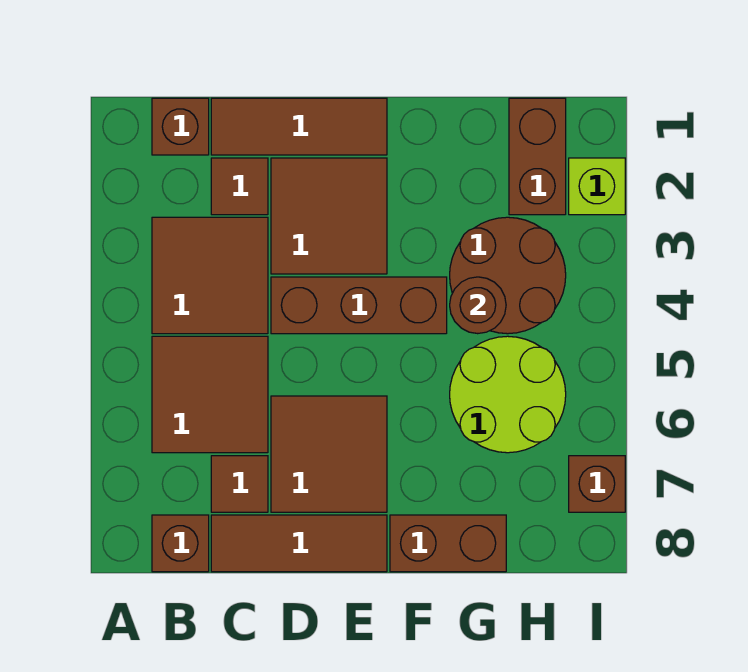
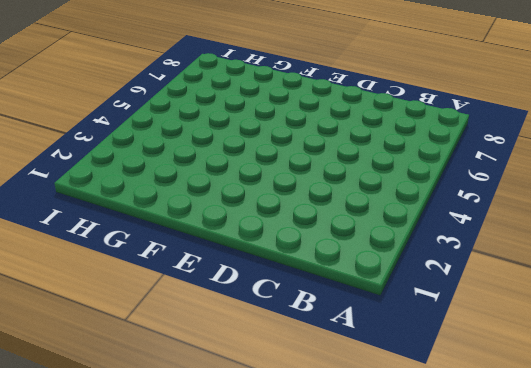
none -> brown 1x1 brick [152,98,209,155]
none -> brown 2x2 tile [152,217,268,334]
none -> brown 2x2 tile [152,336,268,453]

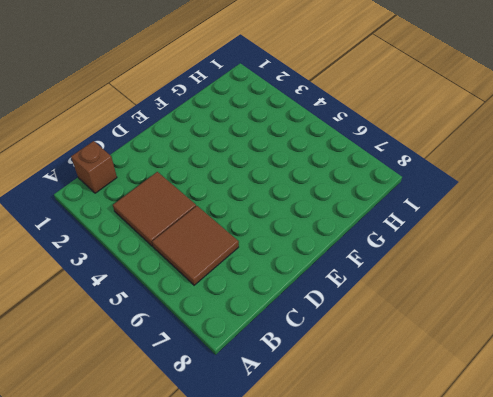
none -> brown 1x1 brick [152,515,209,572]
none -> brown 1x3 tile [211,98,387,155]
none -> brown 1x1 tile [211,158,268,215]

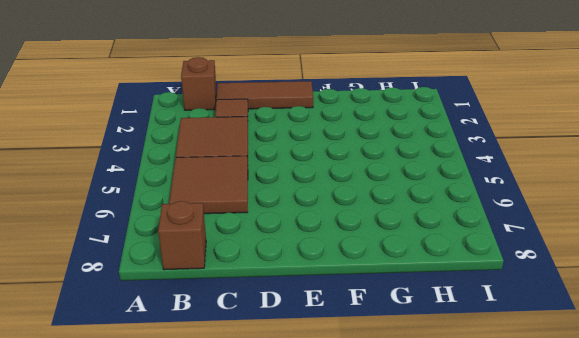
none -> brown 1x1 tile [211,456,268,512]
none -> brown 1x3 tile [211,515,387,572]
none -> brown 2x2 tile [271,158,387,274]

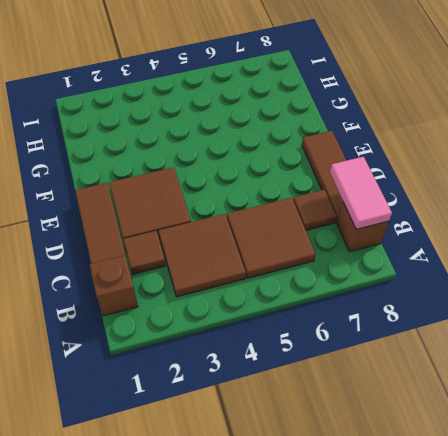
pink 1x2 tile [330,157,392,229] -> none
none -> brown 1x3 brick [271,277,447,334]
none -> brown 2x2 tile [271,396,387,512]
none -> brown 1x2 brick [390,515,506,572]

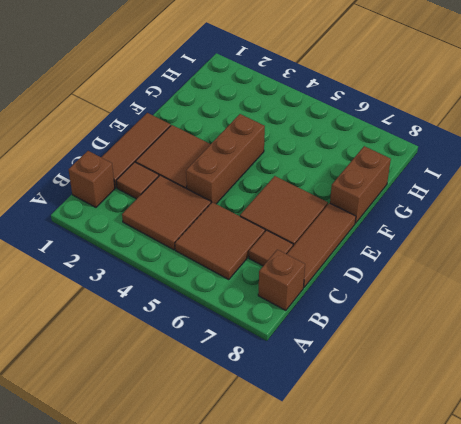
none -> brown 2x2 round brick [450,217,566,334]
none -> lime 2x2 round brick [450,336,566,453]
none -> brown 1x2 brick [509,98,566,215]

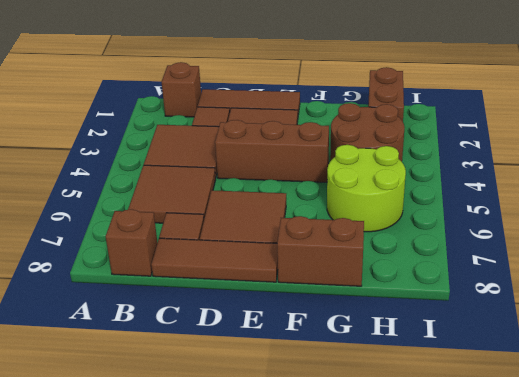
none -> lime 1x1 brick [569,158,625,215]
none -> brown 1x1 brick [569,456,625,512]
none -> brown 1x1 round brick [450,277,506,334]

